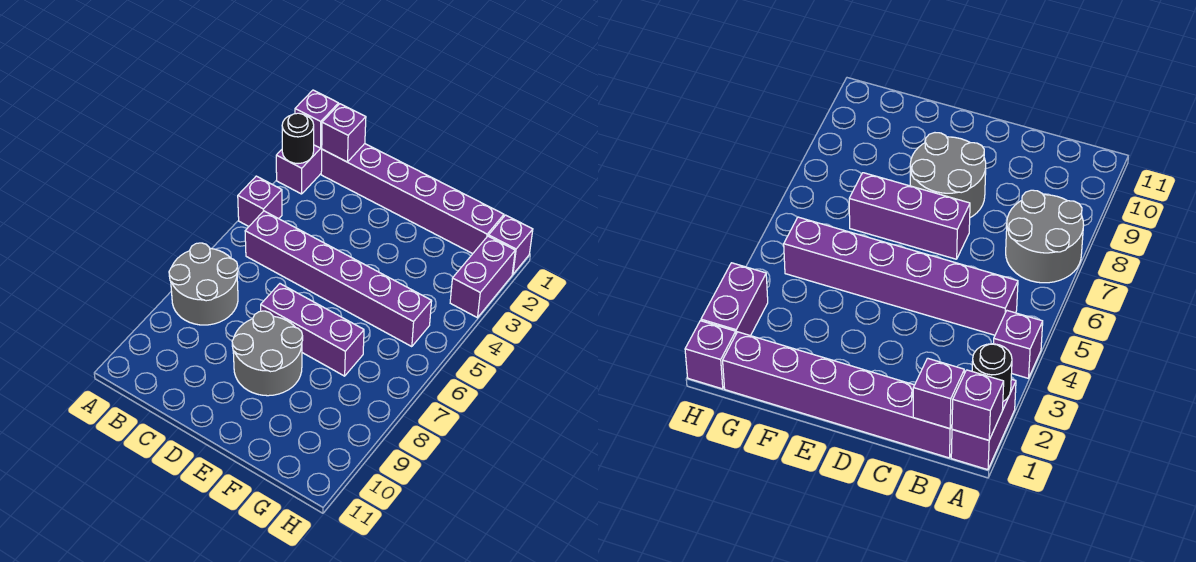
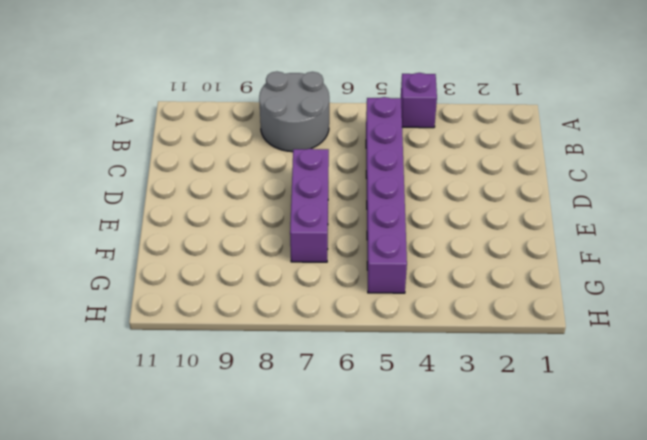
none -> purple 1x2 brick [276,145,322,194]
none -> purple 1x6 brick [321,144,504,254]
none -> grey 2x2 round brick [232,311,303,396]

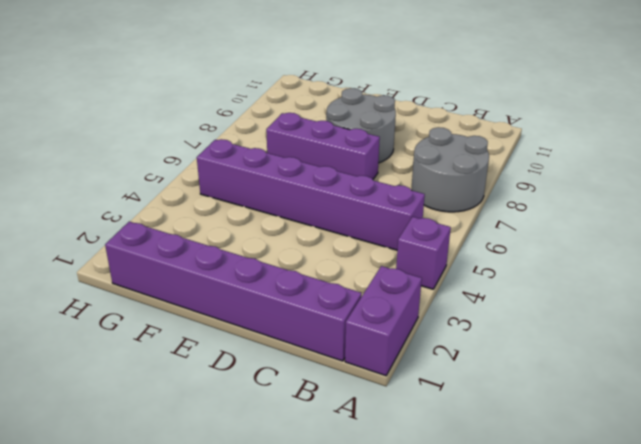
none -> purple 1x1 brick [489,215,533,274]
none -> purple 1x2 brick [450,236,515,318]
none -> purple 1x1 brick [295,90,339,148]

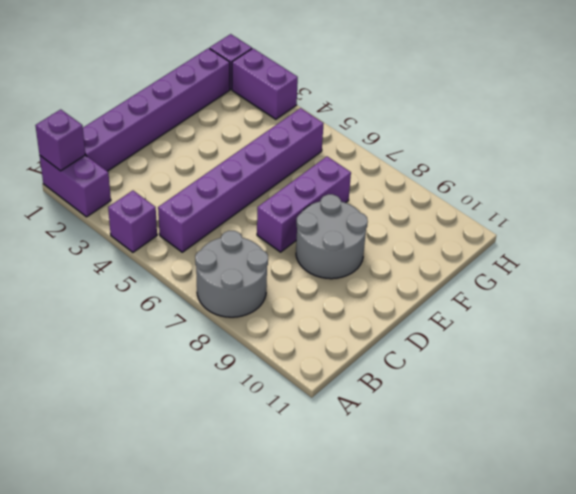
none -> black 1x1 round brick [282,113,314,164]
none -> purple 1x1 brick [322,104,366,162]

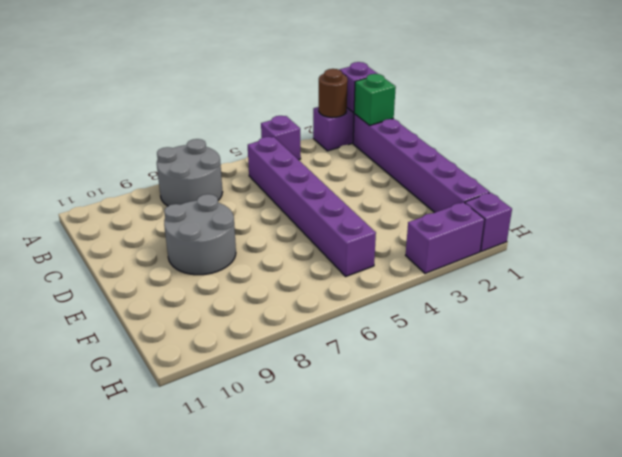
brown 1x1 round brick [319,69,348,117] -> black 1x1 round brick [282,113,314,164]
green 1x1 brick [354,74,396,126] -> purple 1x1 brick [322,104,366,162]
none -> purple 1x3 brick [261,284,364,376]

